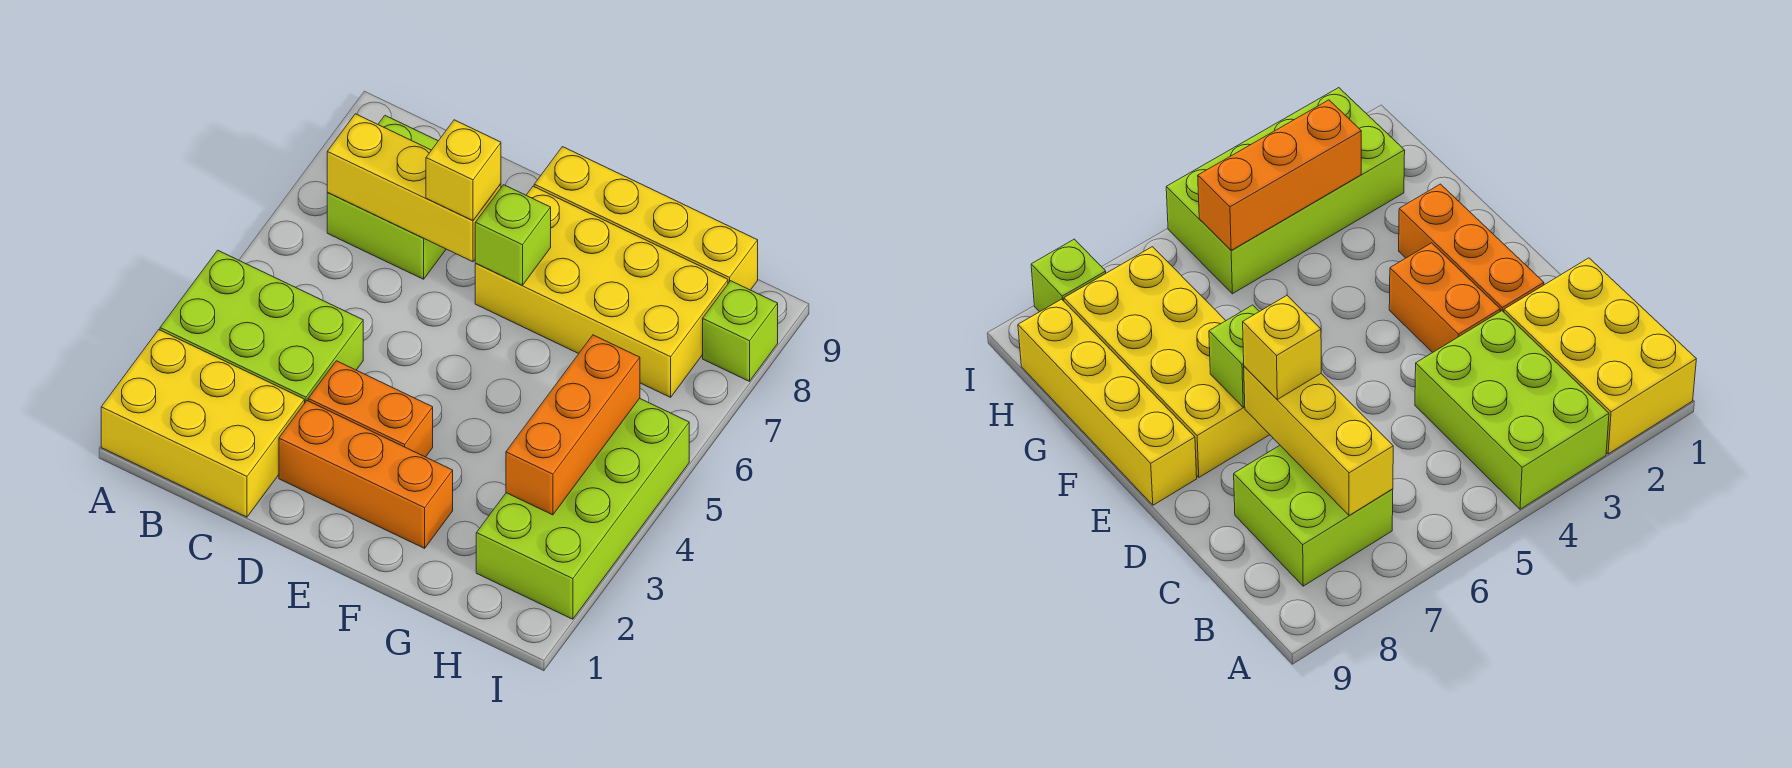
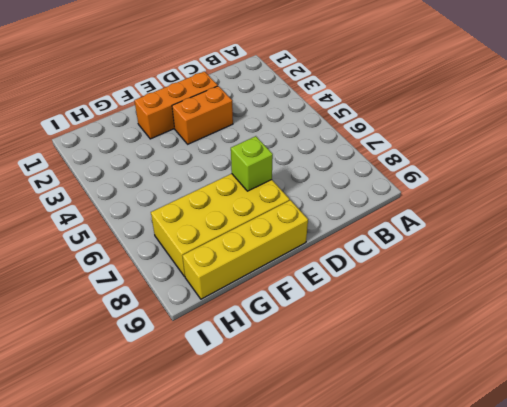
none -> yellow 2x3 brick [101,330,305,517]
none -> lime 2x3 brick [160,250,363,402]
none -> lime 2x2 brick [327,116,446,279]

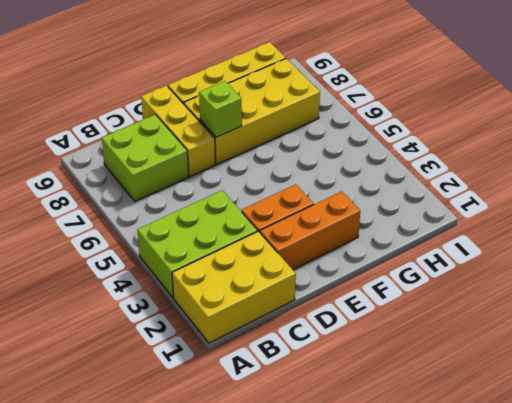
yellow 1x3 brick [141,86,215,177] -> yellow 1x3 brick turned to [327,114,501,262]
none -> lime 2x4 brick [476,398,689,619]
none -> lime 1x1 brick [703,281,778,381]
none -> orange 1x3 brick [506,335,640,515]

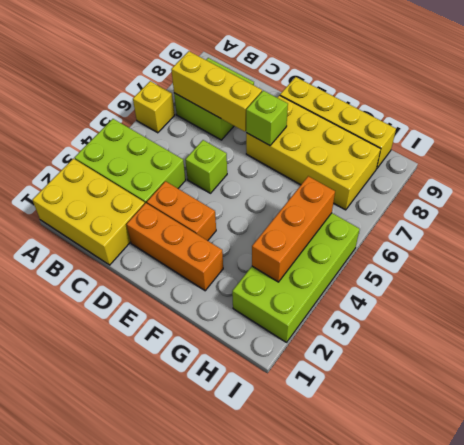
yellow 1x1 brick [133,81,175,133] -> yellow 1x1 brick moved to [426,120,501,221]
lime 1x1 brick [185,140,227,193] -> lime 1x1 brick moved to [703,281,778,381]

